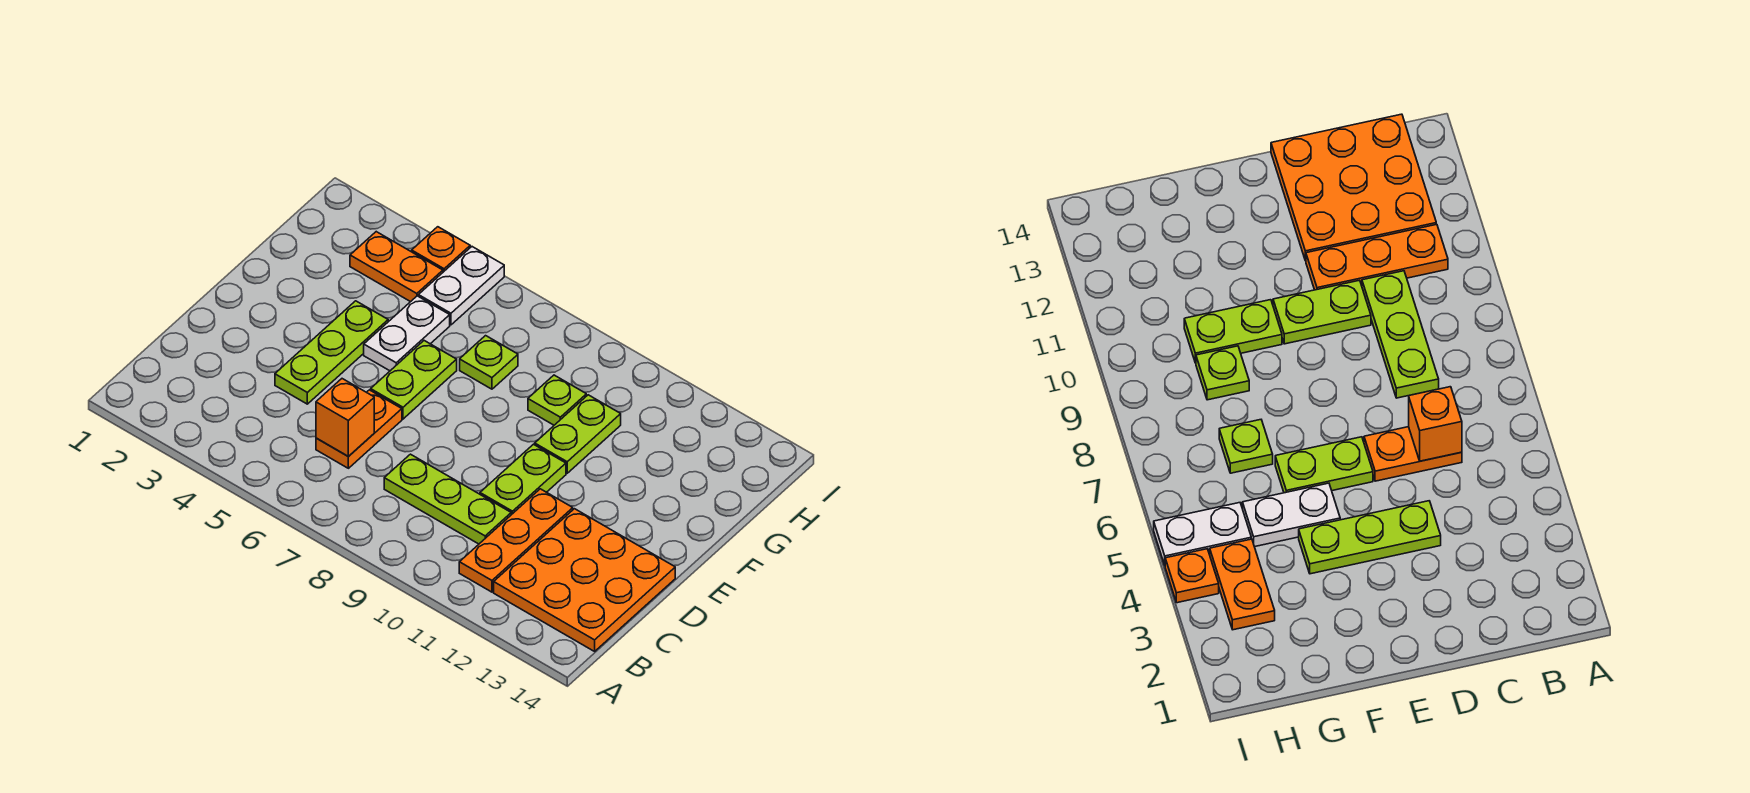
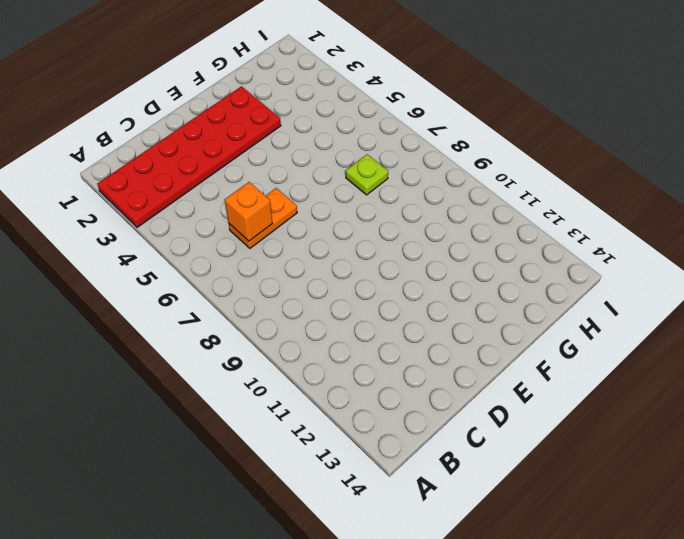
red 2x6 plate [97,86,281,227] -> none
none -> orange 1x3 plate [459,489,573,592]
none -> orange 3x3 plate [494,509,675,651]
none -> lime 1x3 plate [384,454,511,544]

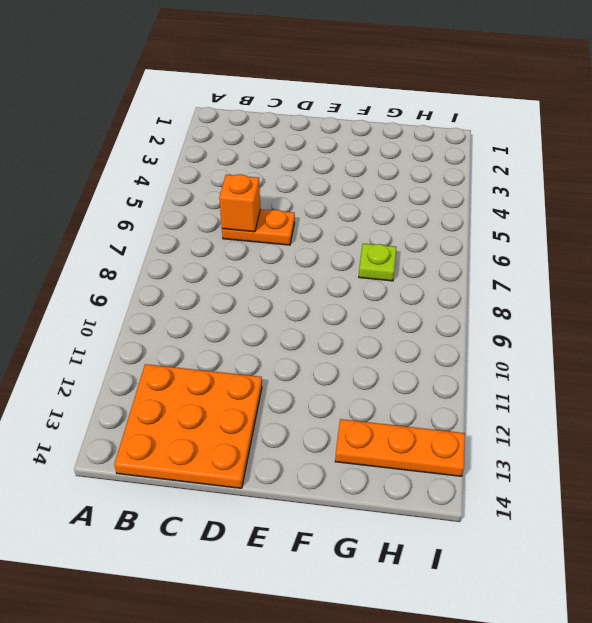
orange 1x3 plate [335,419,465,476] -> orange 1x3 plate moved to [459,489,573,592]
none -> lime 1x3 plate [384,454,511,544]
none -> lime 1x3 plate [275,301,388,404]
none -> lime 1x2 plate [480,444,566,515]

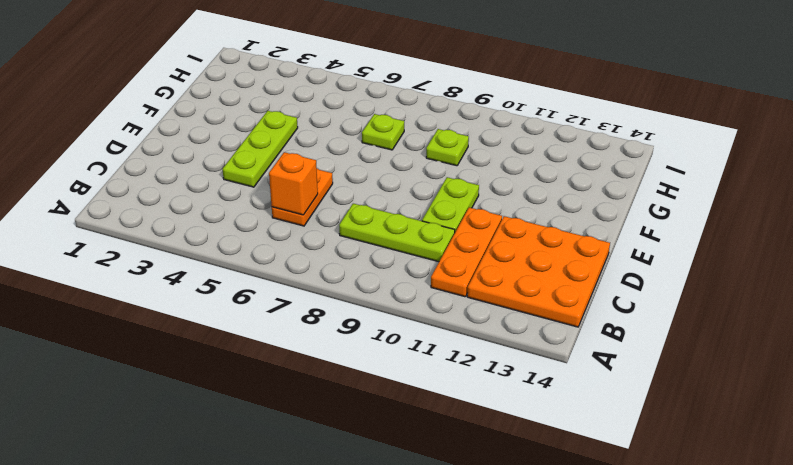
none -> lime 1x2 plate [371,341,457,419]
none -> white 1x2 plate [364,296,450,371]
none -> lime 1x2 plate [535,395,621,473]

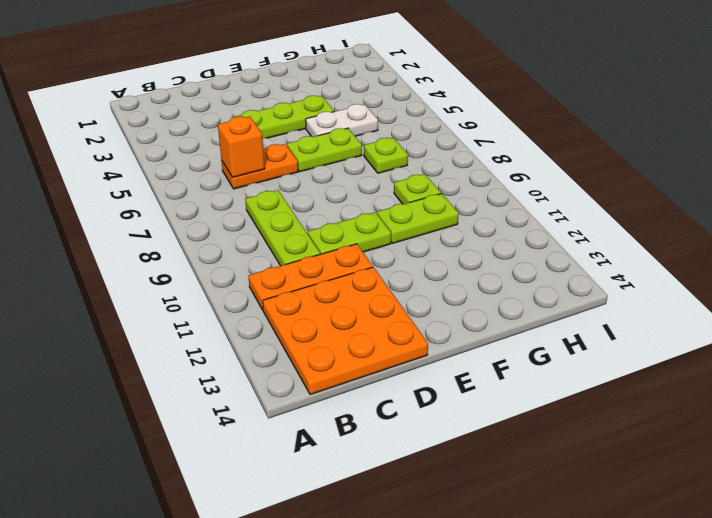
none -> orange 1x2 plate [350,232,443,302]
none -> white 1x2 plate [418,247,504,325]
none -> orange 1x1 plate [412,227,470,272]

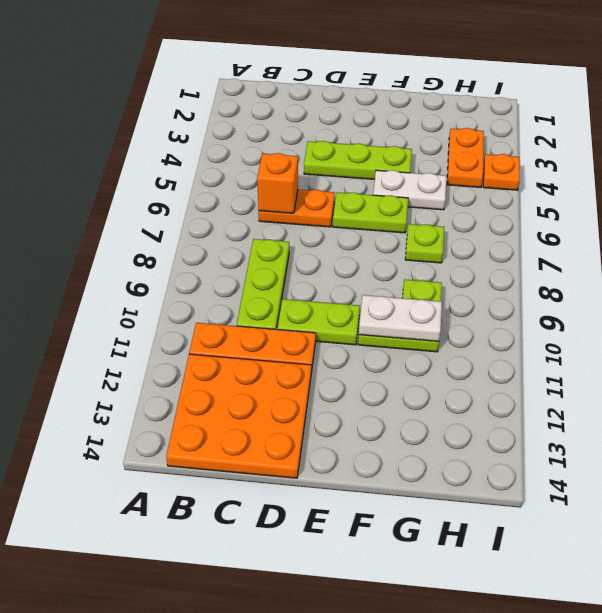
white 1x2 plate [359,295,442,341] -> white 1x2 plate moved to [418,247,504,325]

